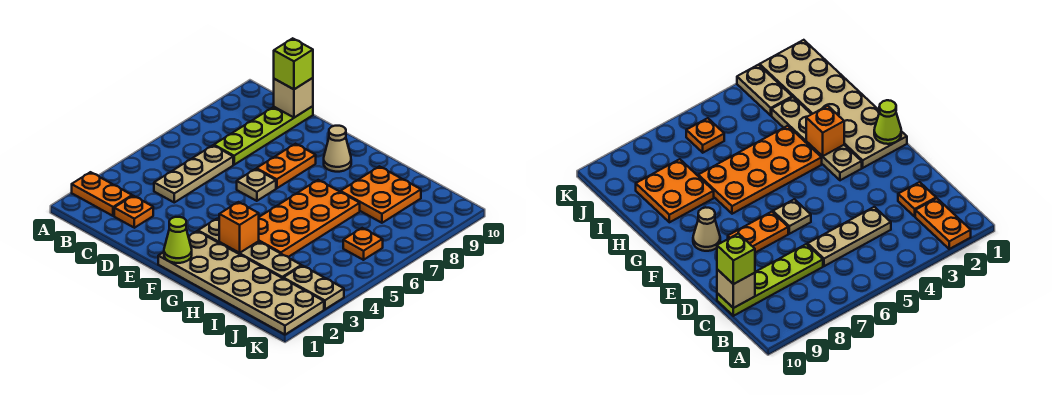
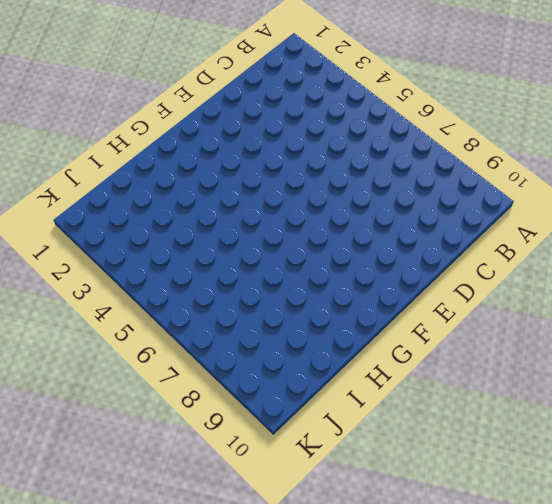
none -> orange 1x2 plate [72,172,132,216]
none -> orange 1x1 plate [114,196,153,228]
none -> tan 1x3 plate [154,145,233,202]

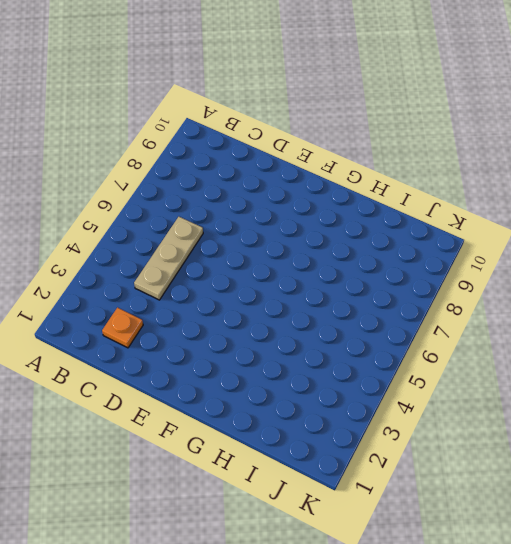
none -> orange 1x2 plate [72,172,132,216]
none -> lime 1x4 plate [214,106,313,165]
none -> tan 1x1 plate [237,169,276,201]

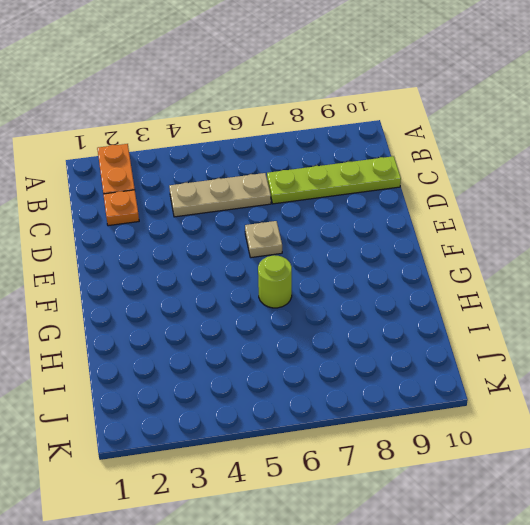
lime 1x1 round brick [258,255,292,308] -> orange 2x4 plate [259,180,360,257]
none -> orange 1x2 plate [257,144,316,188]
none -> tan 2x6 plate [158,231,324,335]
none -> tan 1x4 plate [198,219,301,278]

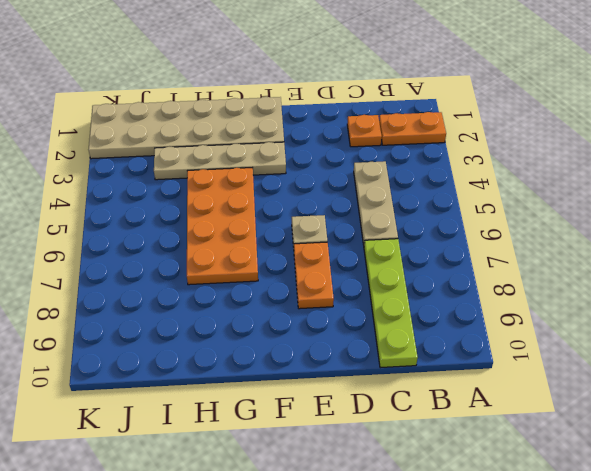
none -> tan 1x1 cone [324,126,351,172]
none -> orange 2x2 plate [340,166,421,223]
none -> tan 1x2 plate [283,266,344,309]

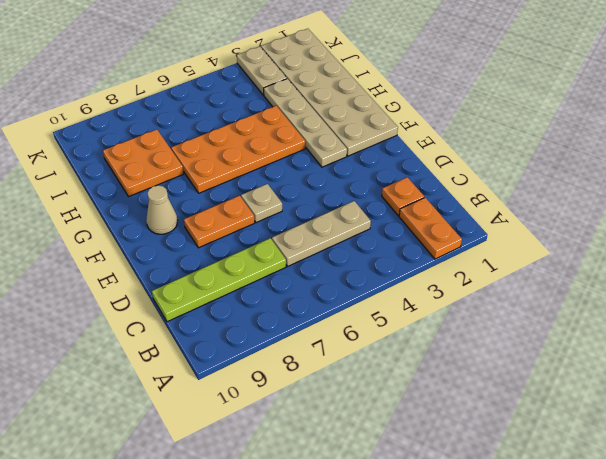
none -> orange 1x1 plate [343,228,383,260]
none -> tan 1x1 brick [274,78,313,118]
none -> lime 1x1 cone [164,217,192,263]

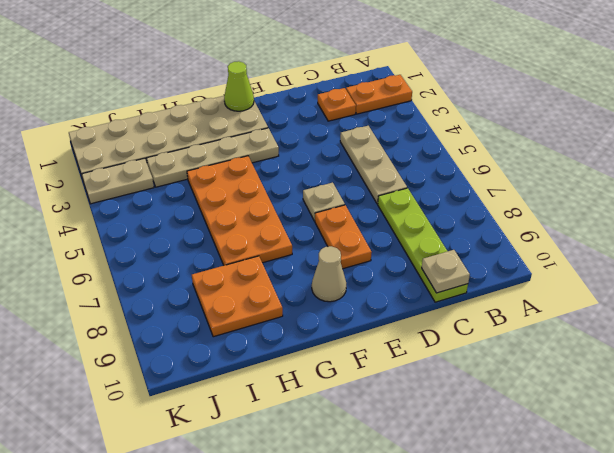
tan 1x1 plate [422,250,470,293] -> tan 1x1 brick [274,78,313,118]
none -> orange 1x1 plate [343,228,383,260]
none -> orange 1x1 brick [219,202,259,253]
none -> lime 1x1 brick [274,38,313,89]

